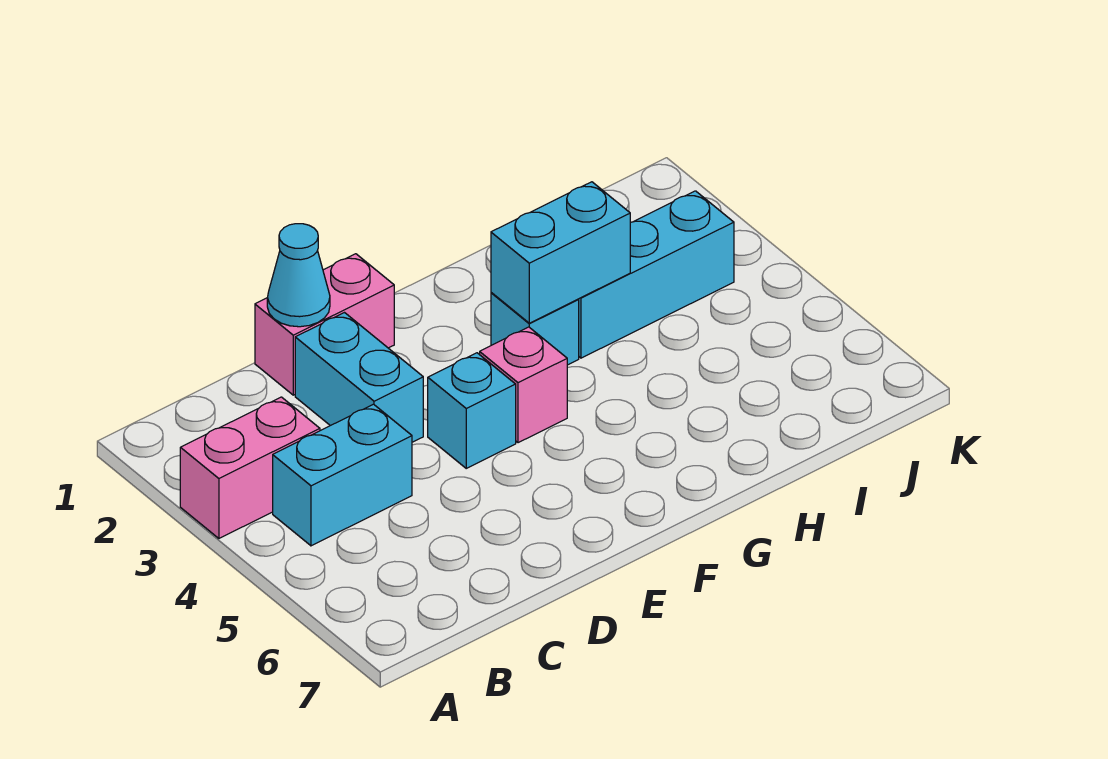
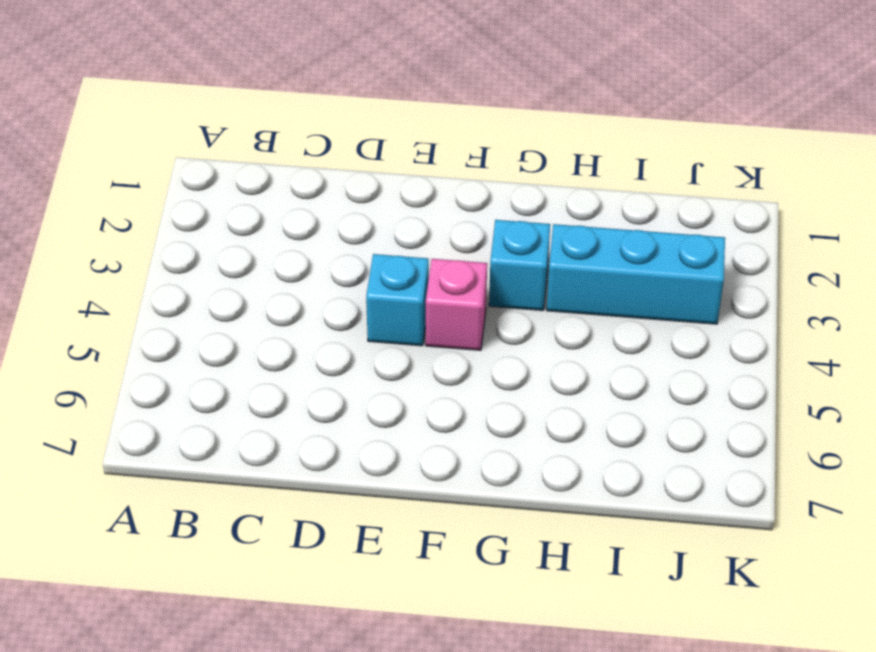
none -> pink 1x2 brick [180,397,320,538]
none -> cyan 1x2 brick [273,404,412,546]

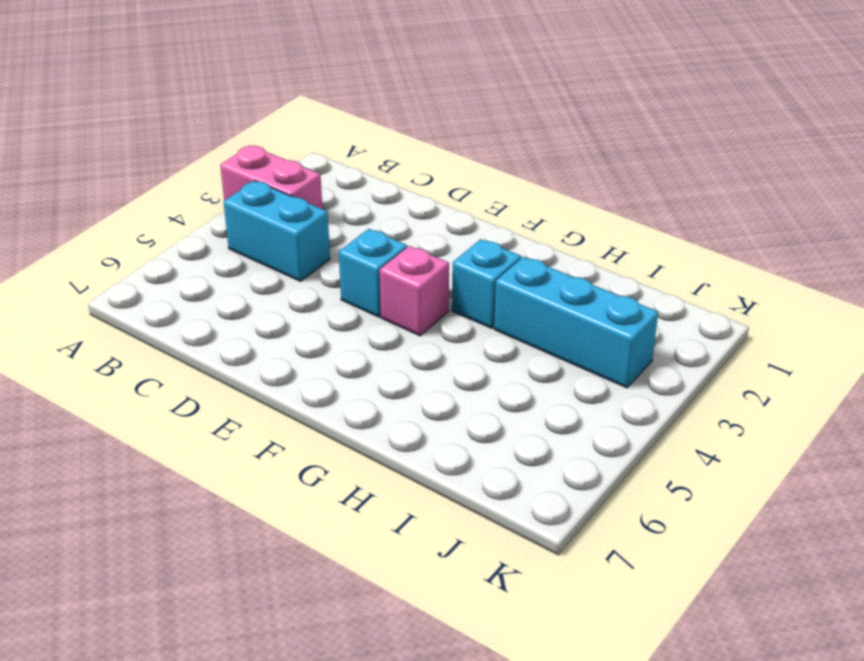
none -> pink 1x2 brick [255,254,394,395]
none -> cyan 1x2 brick [295,313,423,442]

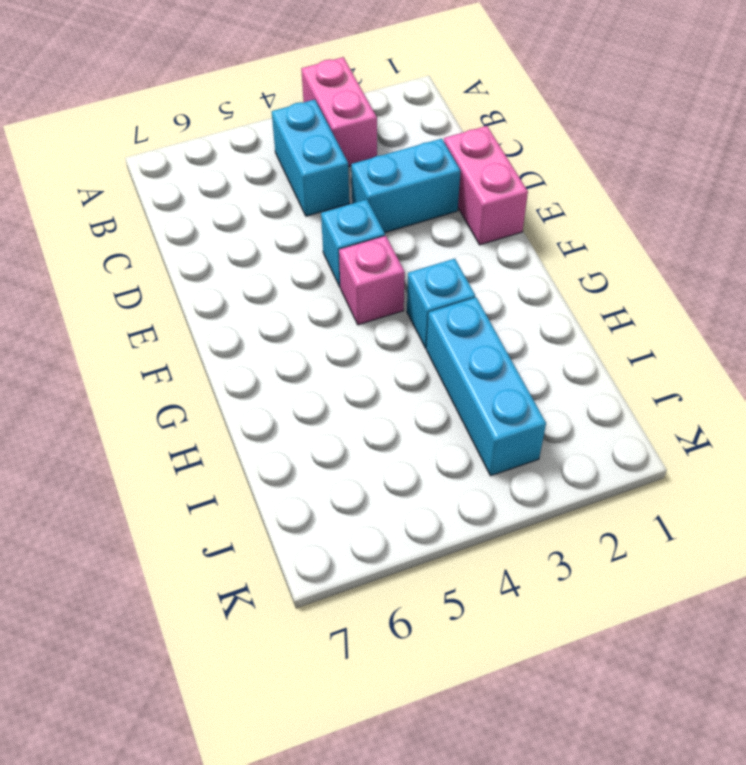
none -> cyan 1x1 cone [267,224,330,327]
none -> cyan 1x2 brick [491,182,630,323]

